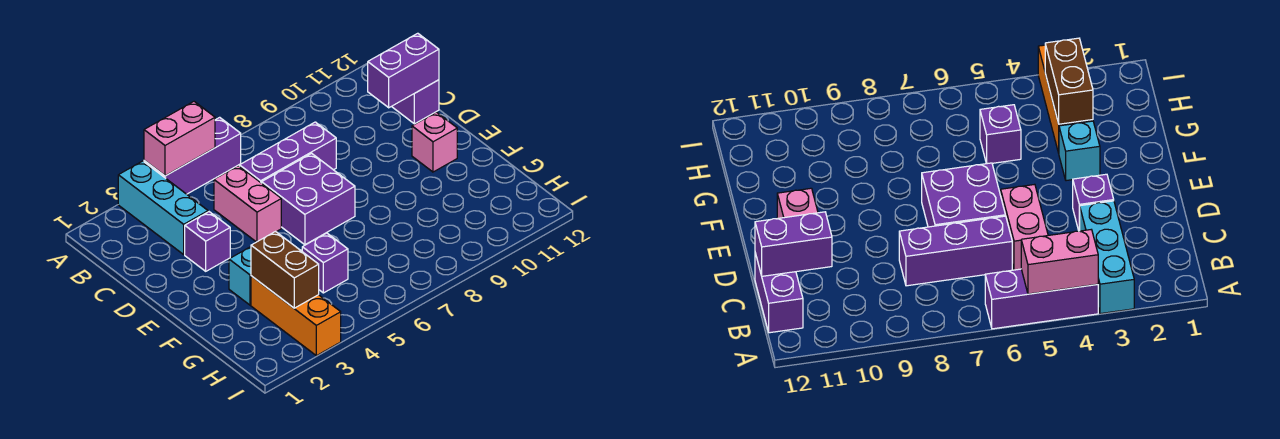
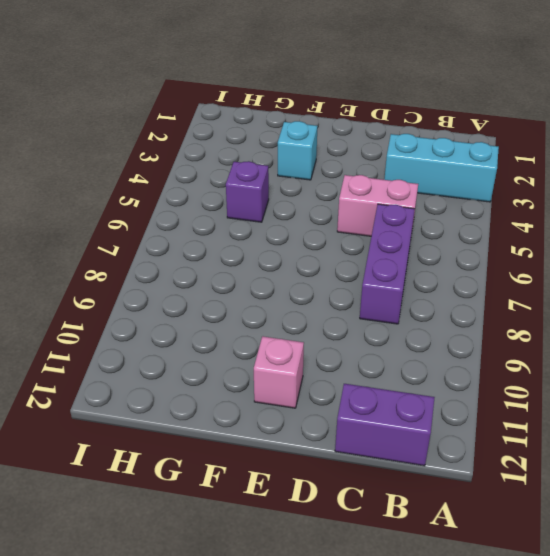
none -> purple 1x3 brick [144,117,241,194]
none -> purple 1x1 brick [185,212,230,271]
none -> purple 2x2 brick [262,153,355,245]

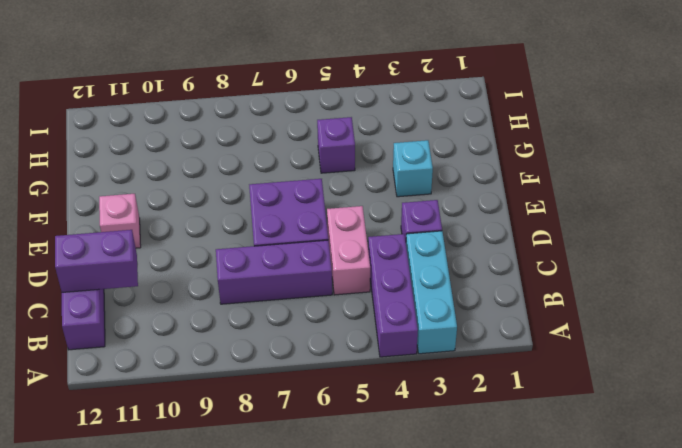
purple 1x3 brick [368,234,418,357] -> purple 1x3 brick turned to [144,117,241,194]
none -> orange 1x3 brick [251,276,341,356]
none -> pink 1x2 brick [144,102,215,176]
none -> brown 1x2 brick [251,232,319,308]

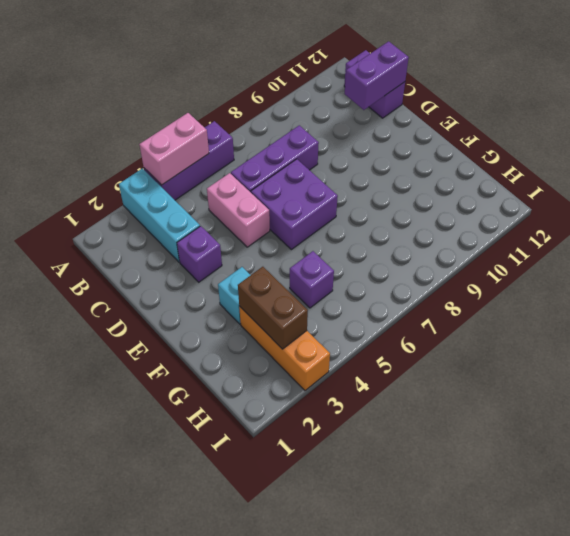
none -> pink 1x1 brick [412,112,457,172]

